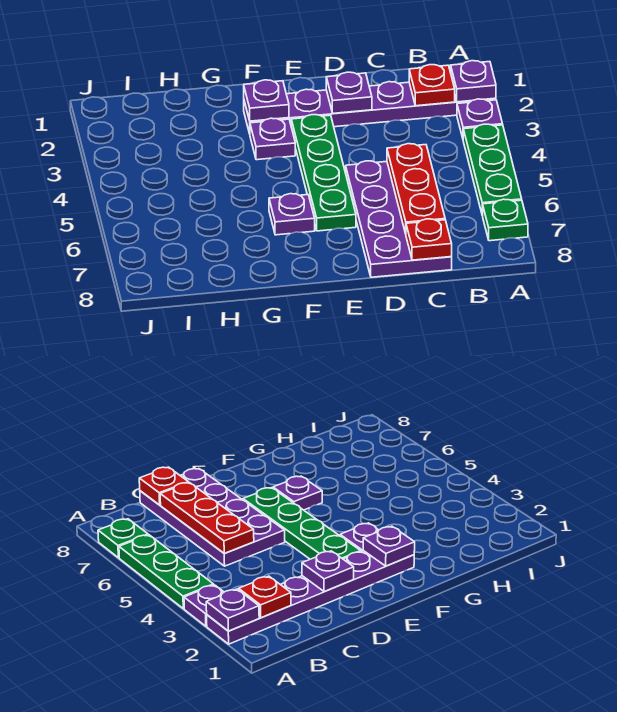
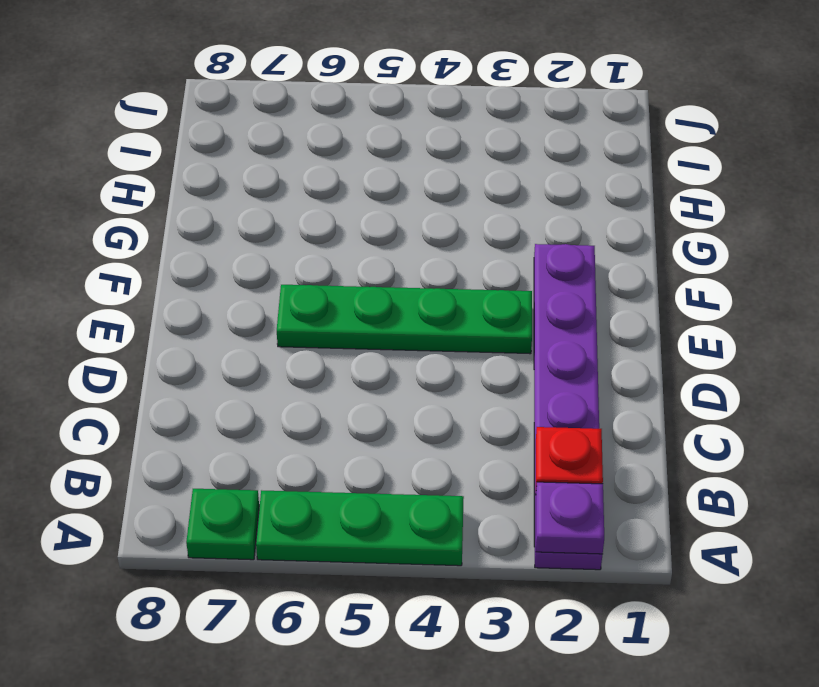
none -> purple 1x1 plate [457,99,503,138]
none -> purple 2x4 plate [346,161,452,277]
none -> purple 1x1 plate [250,118,295,160]

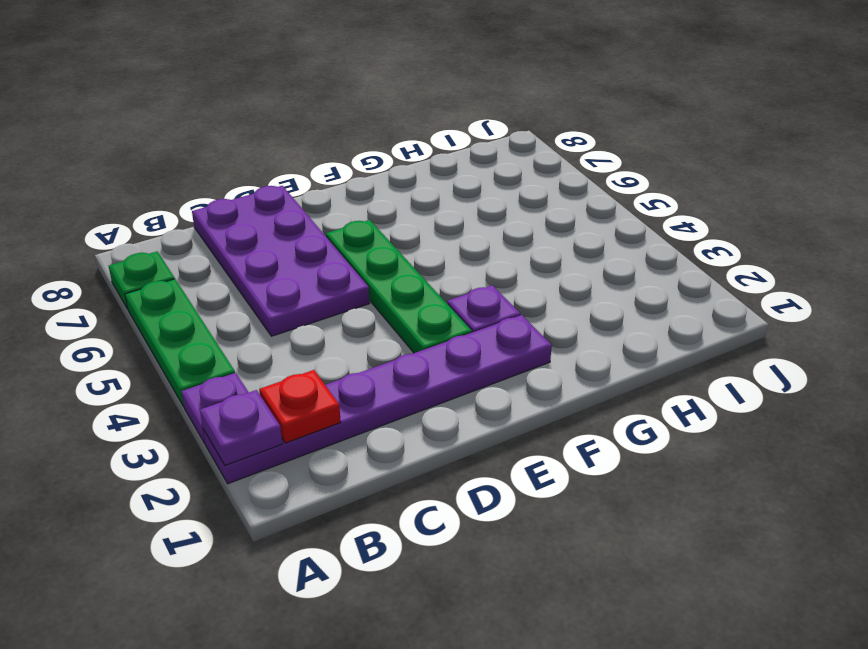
none -> purple 1x1 plate [269,194,315,235]
none -> red 1x3 plate [387,144,445,234]
none -> red 1x1 plate [406,219,452,260]

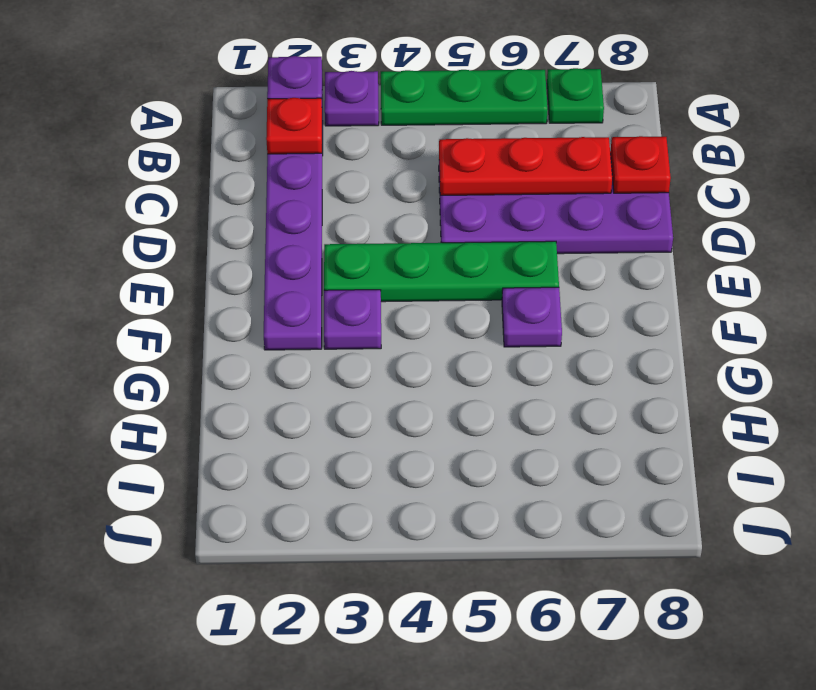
none -> purple 1x1 plate [326,72,372,113]
none -> purple 1x1 plate [244,80,289,121]

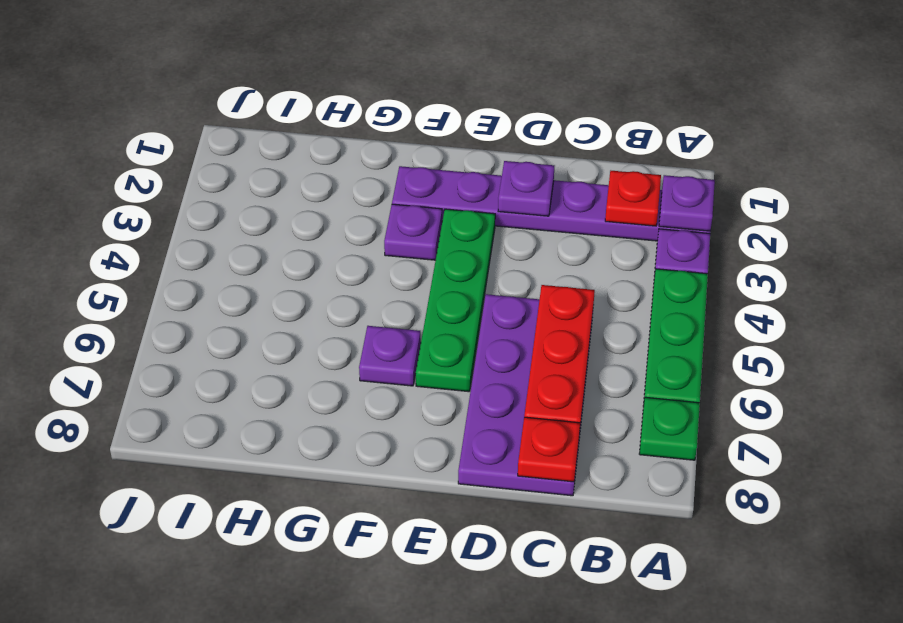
none -> purple 1x1 plate [244,80,289,121]

